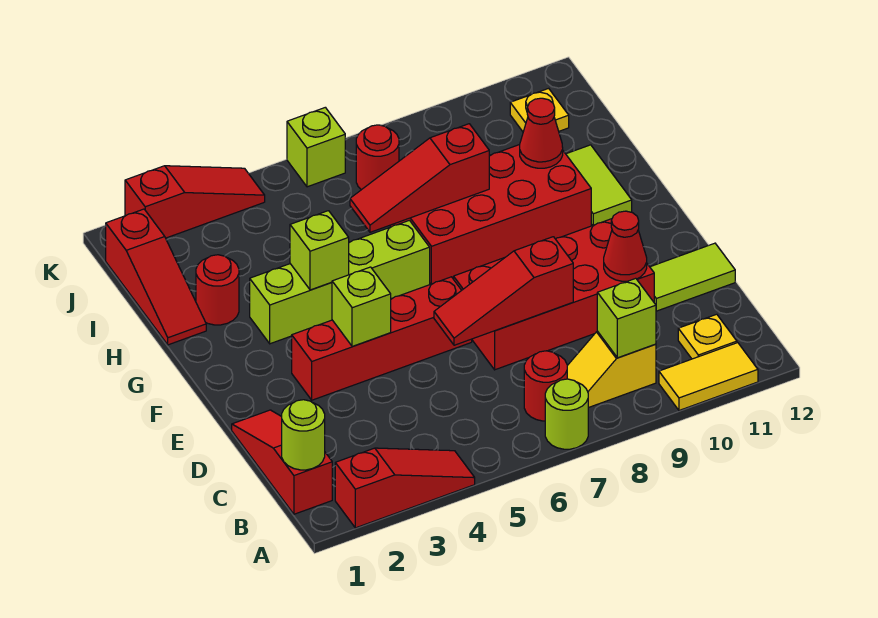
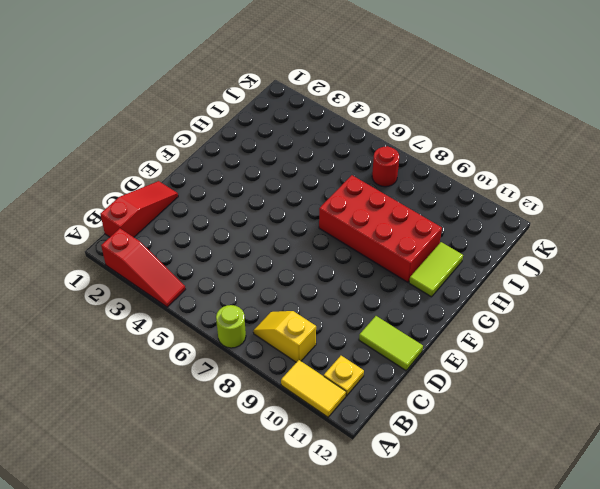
none -> red 1x1 round brick [524,351,567,421]
none -> red 2x4 brick [454,219,654,370]
none -> red 1x4 brick [292,277,472,400]

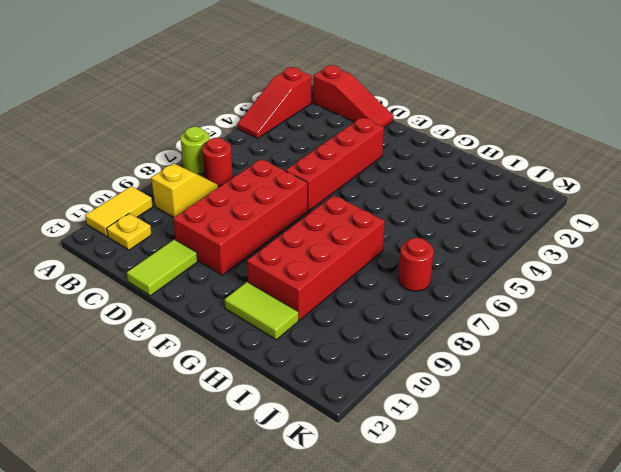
none -> lime 1x4 brick [250,220,430,344]
none -> red 1x3 slope [106,209,206,345]
none -> red 1x1 round brick [196,255,239,325]

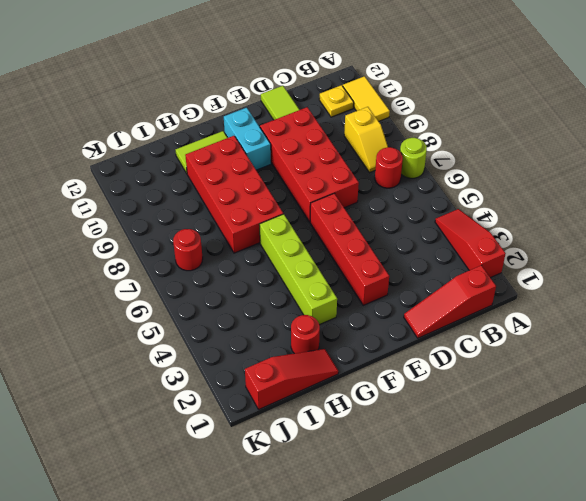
cyan 1x2 brick [224,108,271,170] -> none
none -> yellow 1x1 plate [510,88,569,132]
none -> red 1x3 slope [125,166,265,238]
none -> lime 1x1 brick [287,107,345,187]

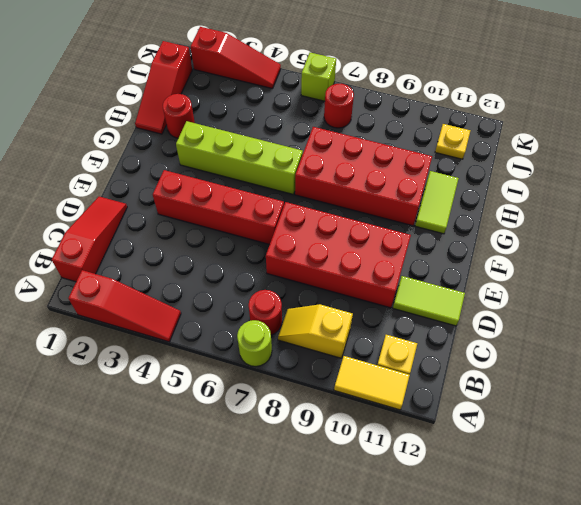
none -> lime 1x1 round brick [282,400,325,470]
none -> lime 1x1 brick [597,278,656,358]
none -> red 1x3 slope [434,237,573,345]

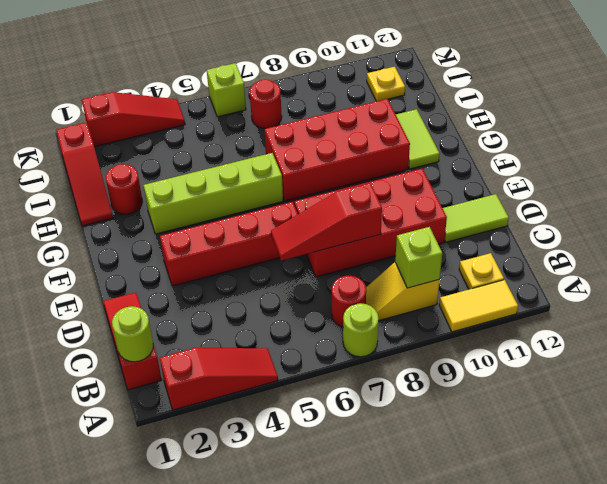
none -> red 1x1 cone [604,211,647,281]
none -> lime 1x1 brick [332,267,391,346]
none -> lime 1x1 brick [290,211,349,290]

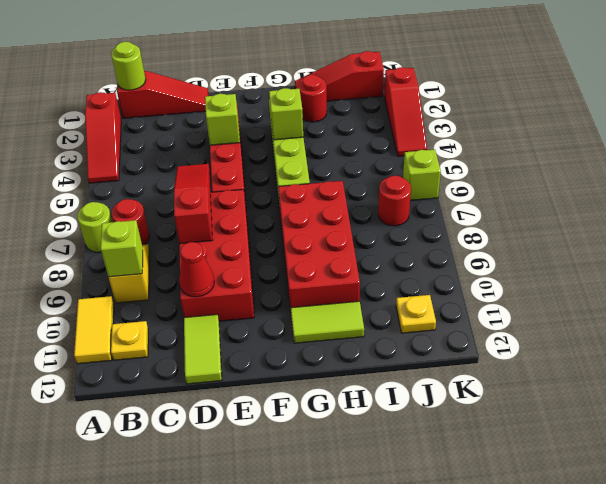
none -> red 1x3 slope [350,124,489,232]
none -> red 1x1 cone [520,98,563,168]

